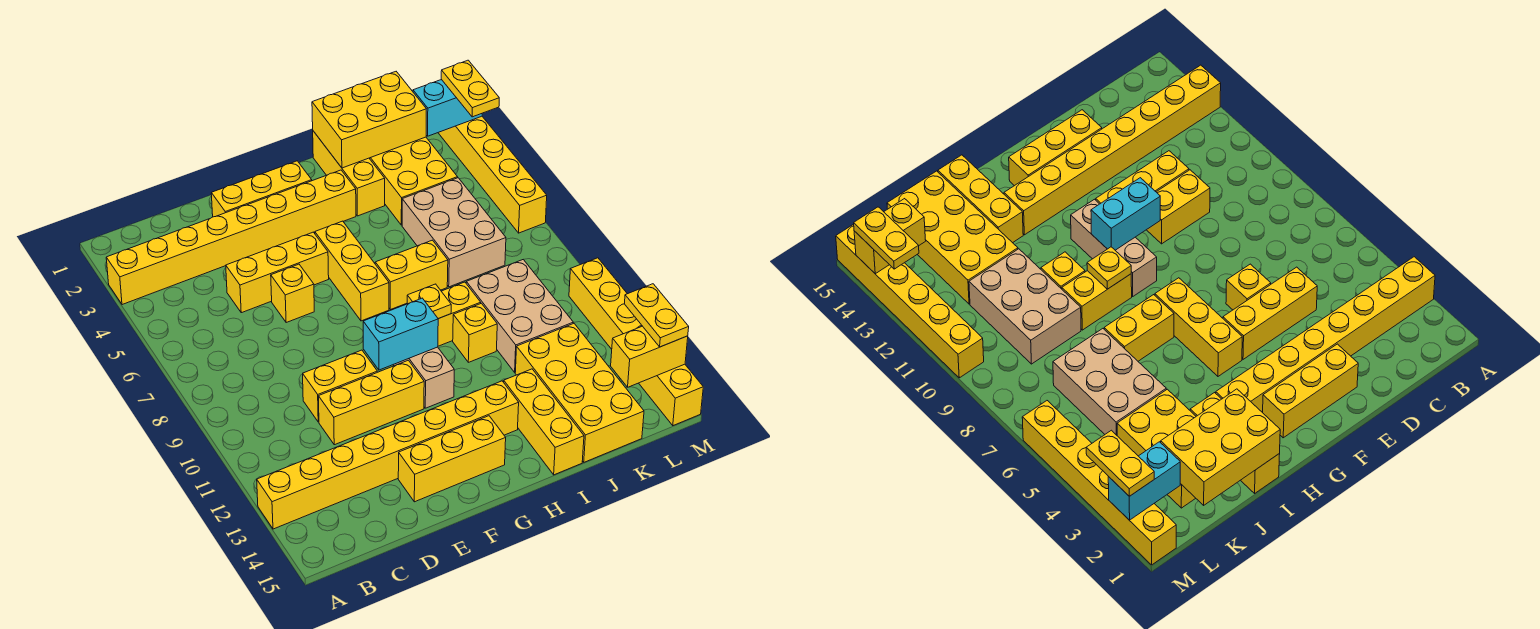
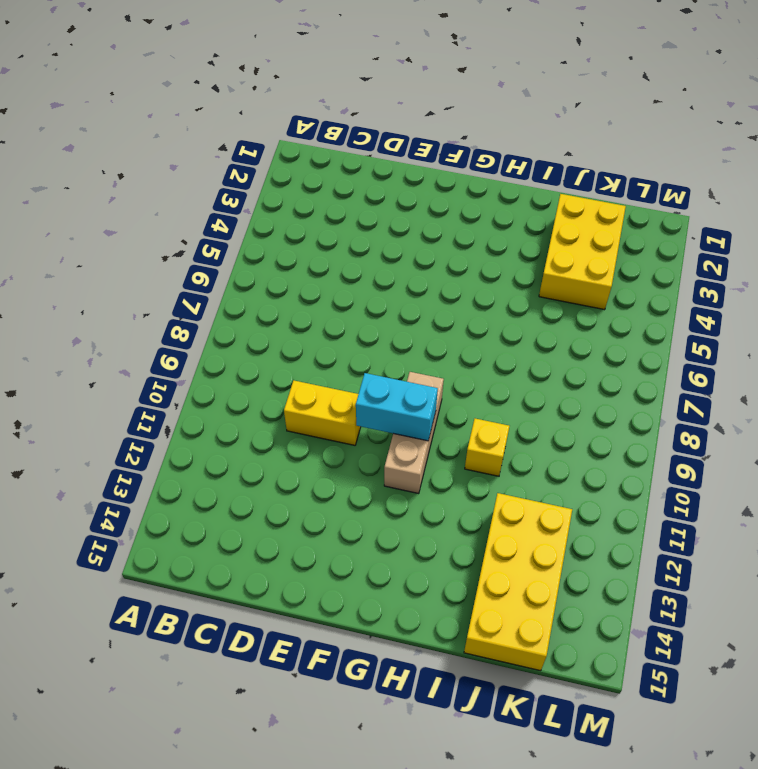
none -> yellow 1x8 brick [106,170,356,305]
none -> yellow 1x8 brick [257,381,519,529]
none -> yellow 1x3 brick [226,232,329,313]

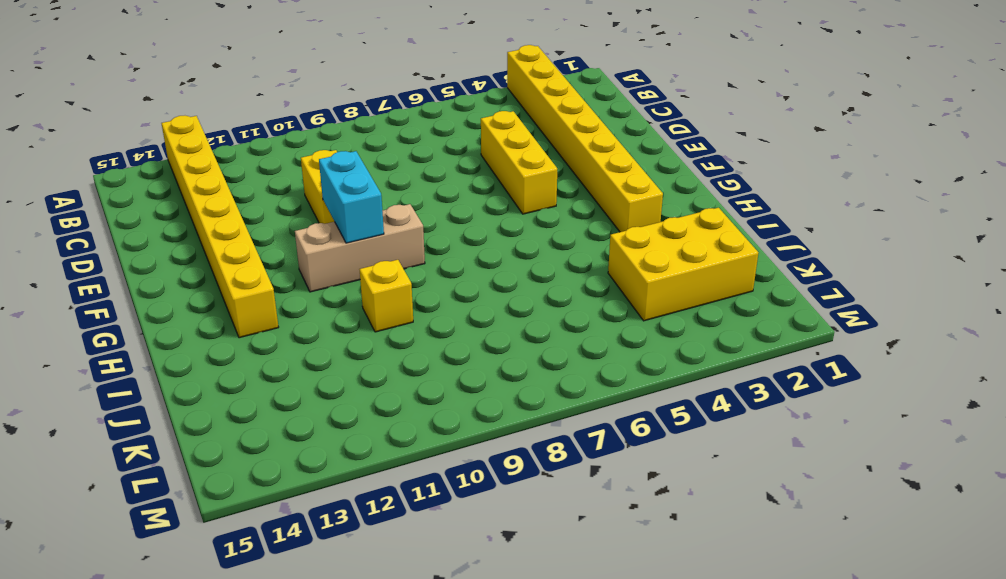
none -> yellow 1x3 brick [318,360,424,445]
none -> yellow 1x3 brick [211,161,312,217]
none -> yellow 1x1 brick [271,264,314,322]

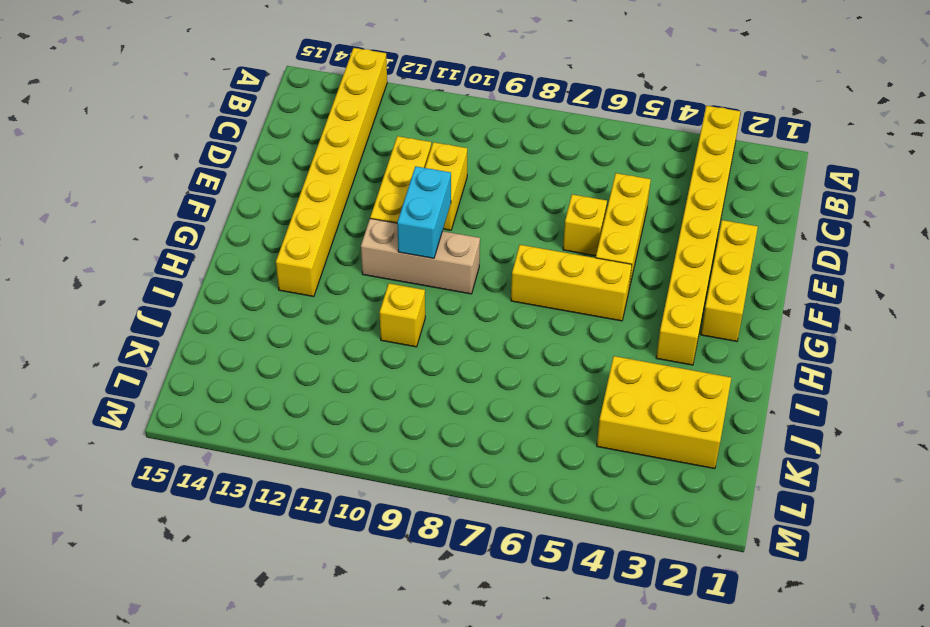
none -> yellow 1x3 brick [398,416,506,502]
none -> yellow 1x2 brick [375,240,448,310]
none -> yellow 1x2 brick [438,282,481,346]

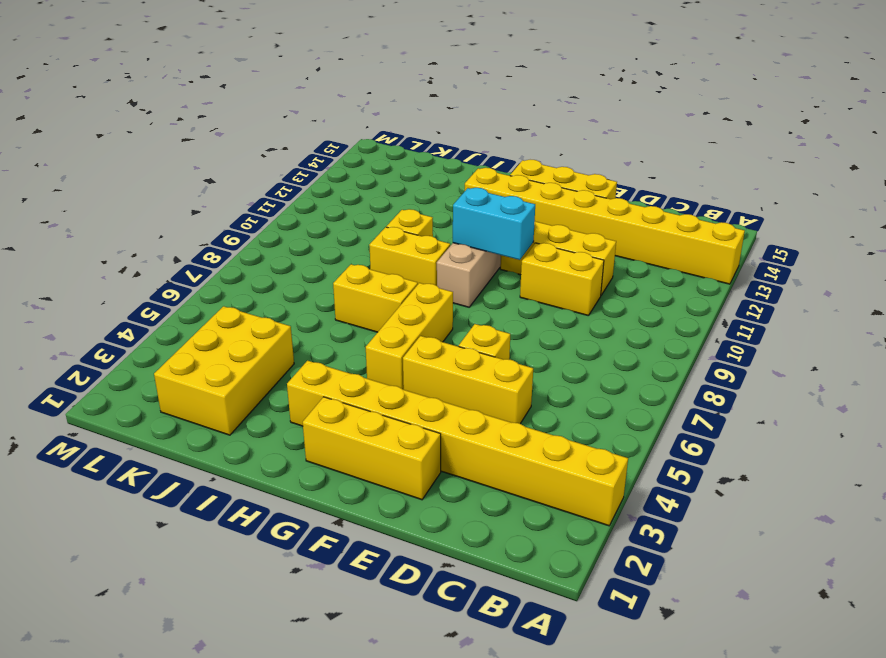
none -> yellow 1x3 brick [313,131,385,216]
none -> yellow 1x3 brick [504,369,584,475]
none -> tan 2x3 brick [402,178,506,287]

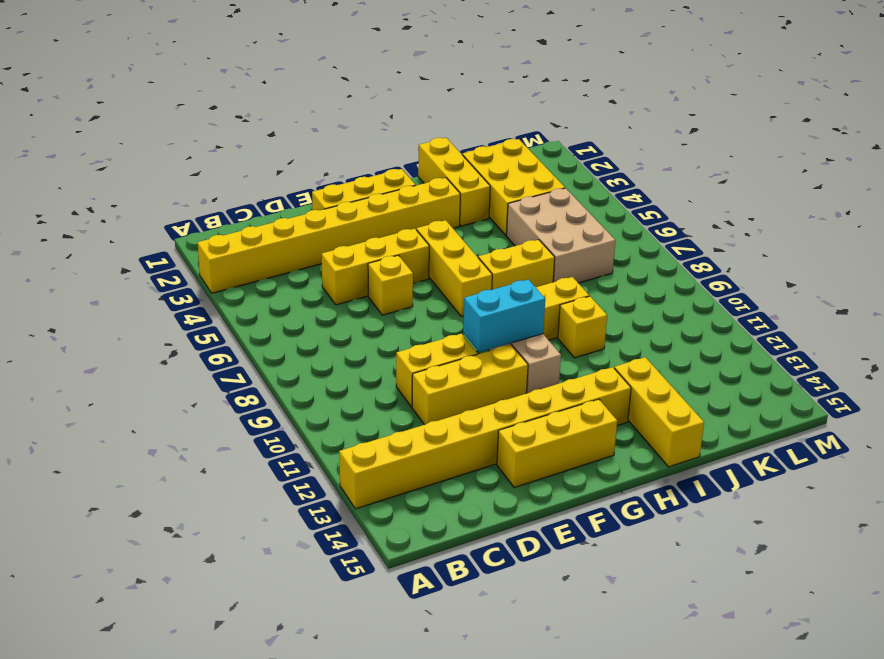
none -> tan 2x3 brick [466,260,573,372]
none -> yellow 2x4 brick [515,323,644,462]
none -> yellow 1x6 brick [438,116,547,233]

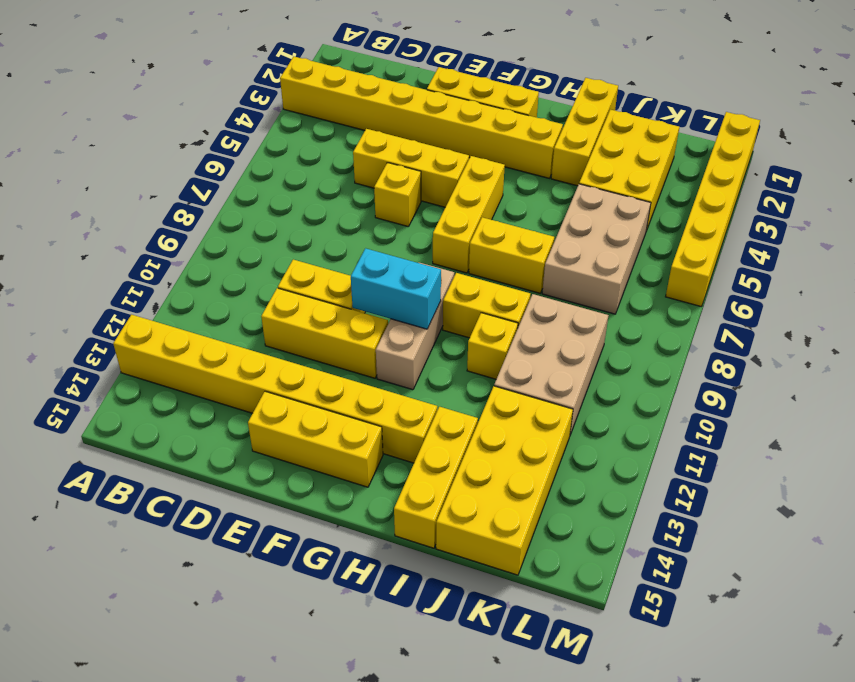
none -> yellow 1x6 brick [569,258,703,426]
none -> yellow 1x1 plate [407,284,451,319]
none -> yellow 2x3 brick [312,72,426,168]

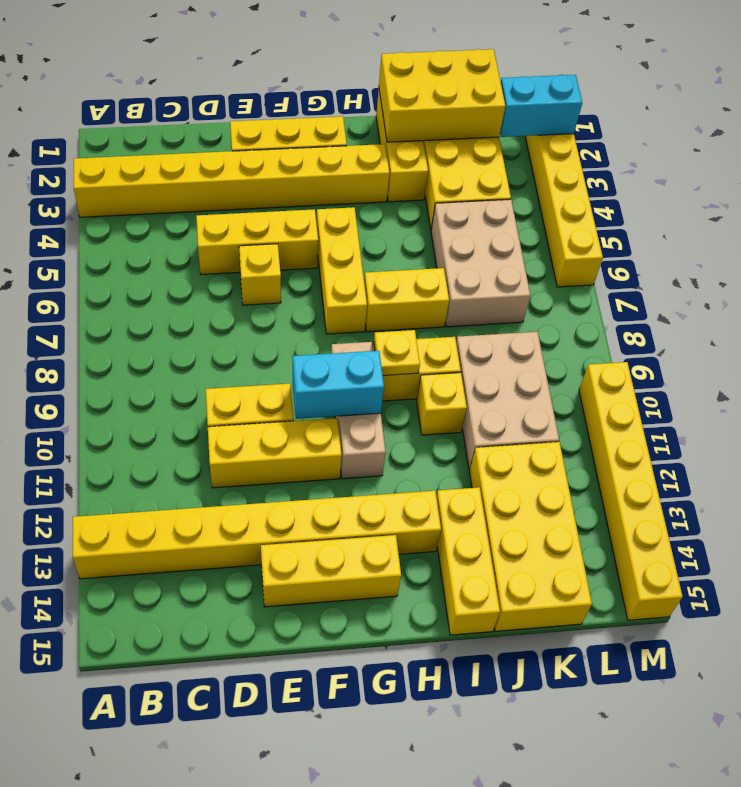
none -> yellow 1x2 brick [611,326,688,387]
none -> yellow 1x2 plate [441,60,499,117]
none -> yellow 1x2 plate [625,284,689,347]

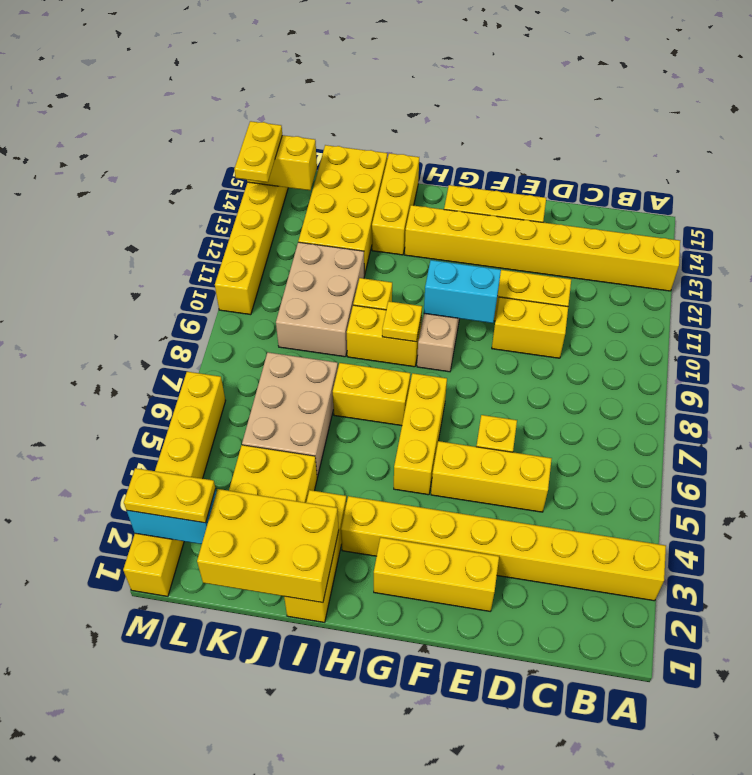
yellow 1x2 plate [124,468,216,523] -> yellow 1x2 plate turned to [441,60,499,117]

